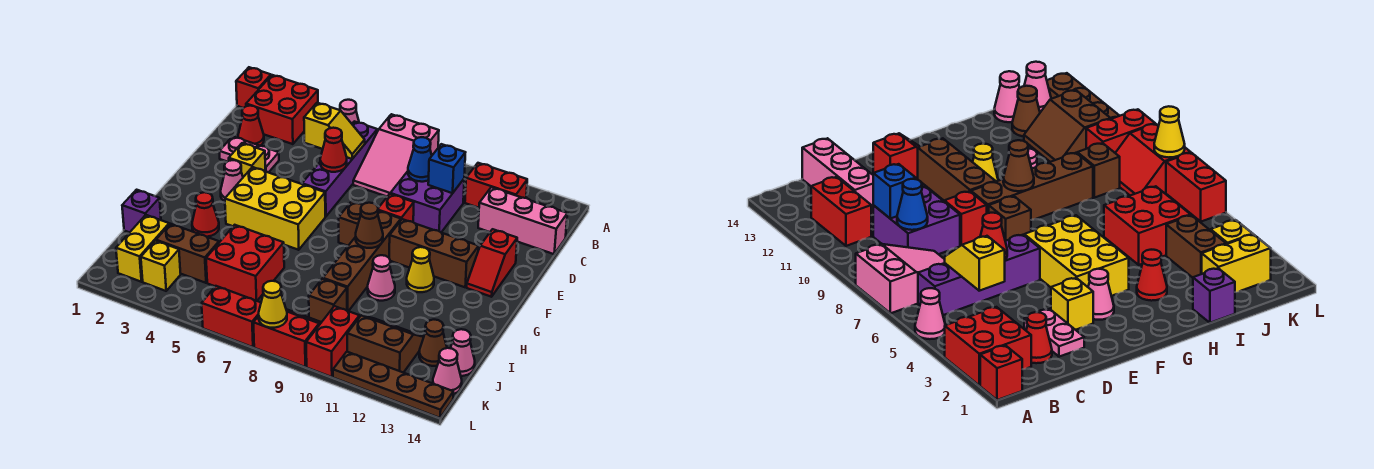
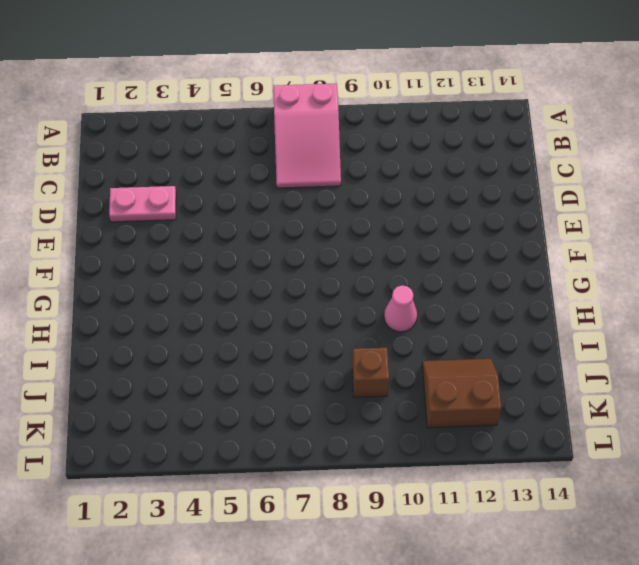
none -> red 1x1 brick [236,67,271,108]
none -> red 2x2 brick [246,75,318,144]
none -> pink 1x1 cone [340,100,359,124]
none -> purple 1x4 brick [302,121,377,217]

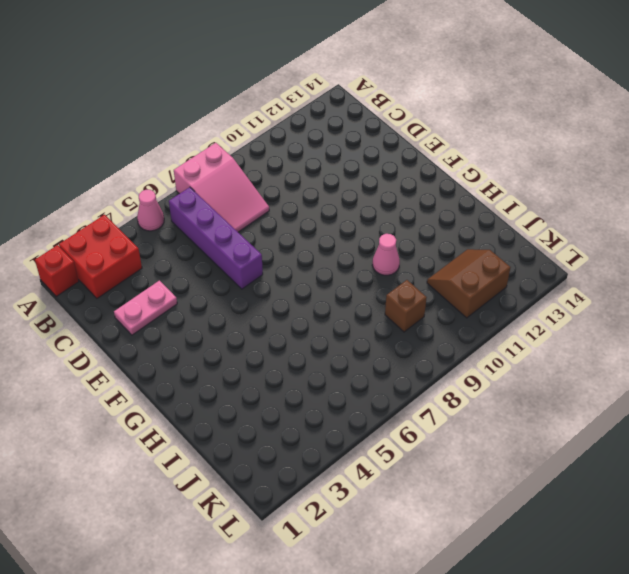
none -> red 1x2 brick [465,163,527,208]
none -> red 1x1 cone [238,106,264,146]
none -> purple 2x2 brick [390,171,464,232]
none -> pink 1x3 brick [478,187,567,254]

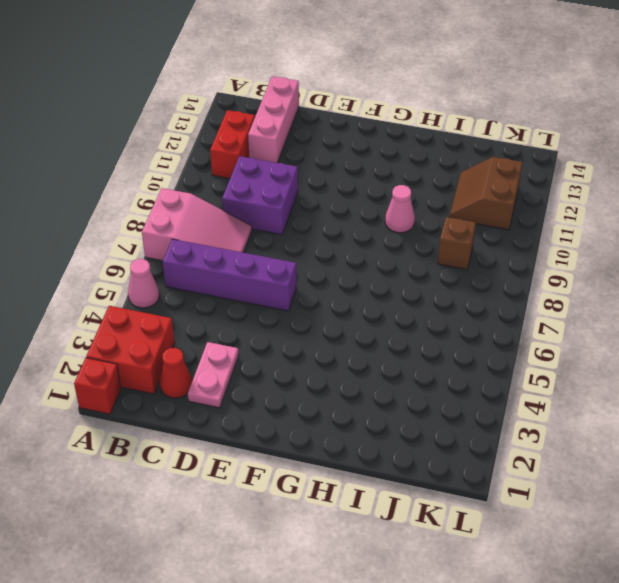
none -> yellow 1x1 brick [229,143,265,177]
none -> red 1x1 brick [378,194,414,222]
none -> red 1x2 slope [467,229,517,297]
none -> pink 1x1 cone [221,160,243,202]

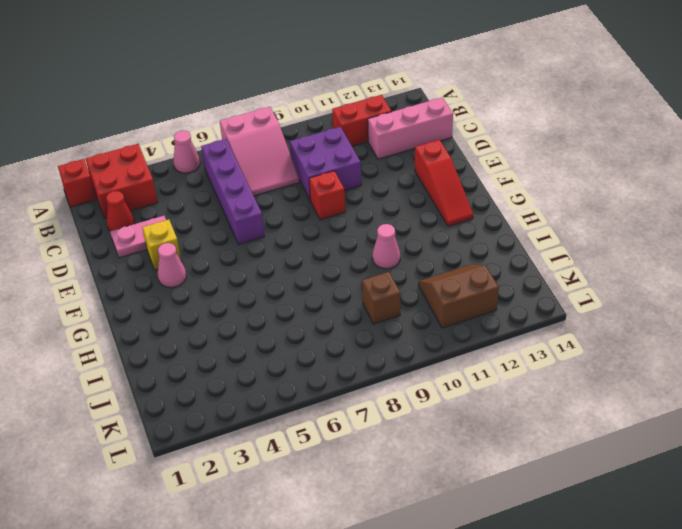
red 1x3 slope [415,140,473,226] -> red 1x2 slope [467,229,517,297]
none -> yellow 2x3 brick [225,167,325,250]
none -> brown 1x1 brick [339,202,362,246]
none -> brown 1x4 brick [323,211,401,311]
none -> brown 1x3 brick [389,219,479,287]

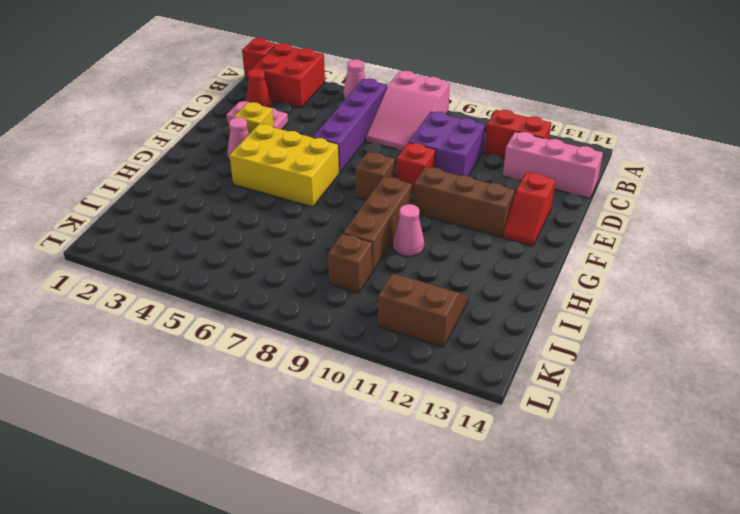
brown 1x3 brick [343,177,412,271] -> brown 1x4 brick [323,211,401,311]
none -> yellow 1x1 cone [407,247,434,292]
none -> red 1x1 cone [192,192,219,237]
none -> purple 1x1 brick [122,190,161,232]
none -> red 2x2 brick [206,225,284,301]

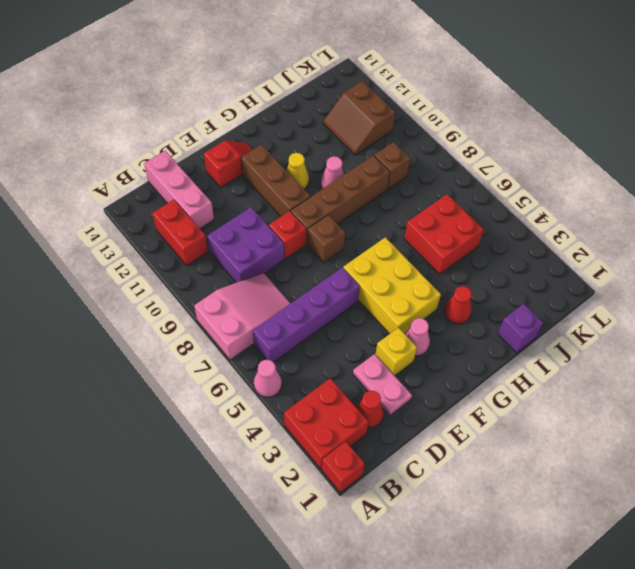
none -> yellow 1x2 brick [116,215,169,282]
none -> brown 1x2 brick [156,224,219,283]
none -> brown 1x1 cone [419,320,447,366]
none -> pink 1x1 cone [451,329,475,376]

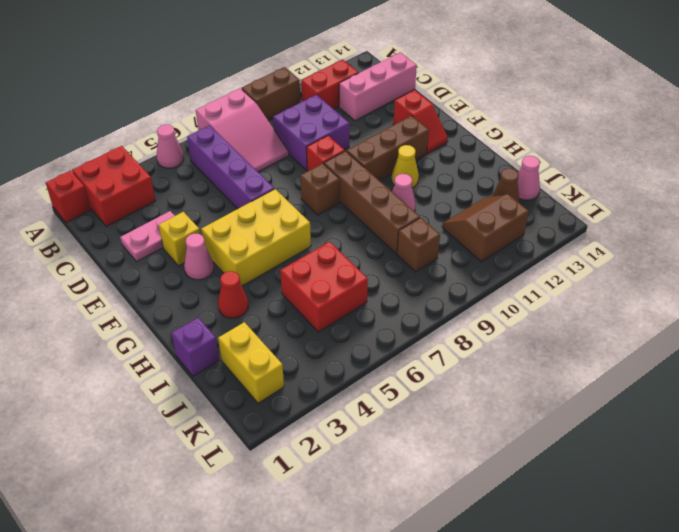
brown 1x2 brick [242,67,300,120] -> brown 1x2 brick moved to [156,224,219,283]
none -> red 1x1 cone [238,106,264,146]
none -> yellow 1x1 brick [141,241,181,291]
none -> red 2x2 slope [253,309,321,367]
none -> red 1x2 brick [306,306,359,377]

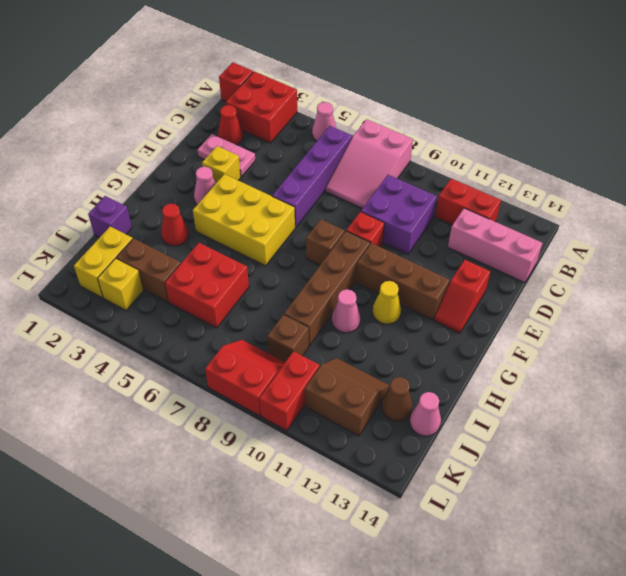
none -> pink 1x1 cone [433,348,462,394]
none -> red 1x2 brick [202,286,261,347]
none -> brown 1x4 plate [333,352,453,418]
none -> yellow 1x2 slope [304,103,365,159]

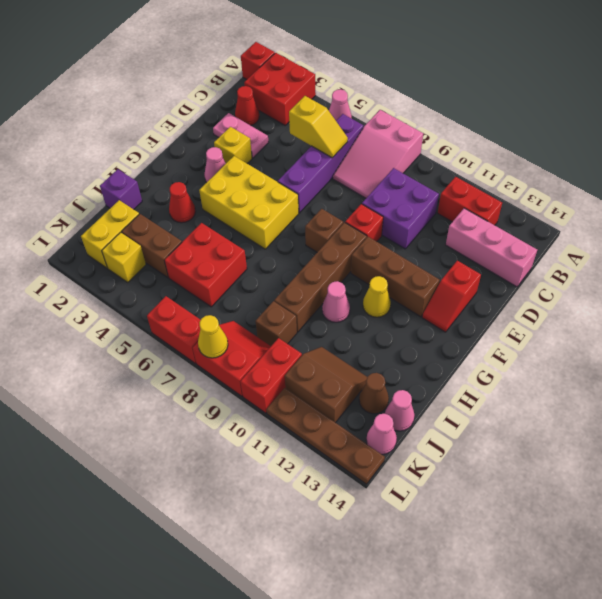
none -> blue 1x1 cone [408,137,432,182]
none -> blue 1x1 brick [428,144,465,193]
none -> red 1x1 cone [320,128,347,172]
none -> brown 1x1 cone [356,203,383,248]

